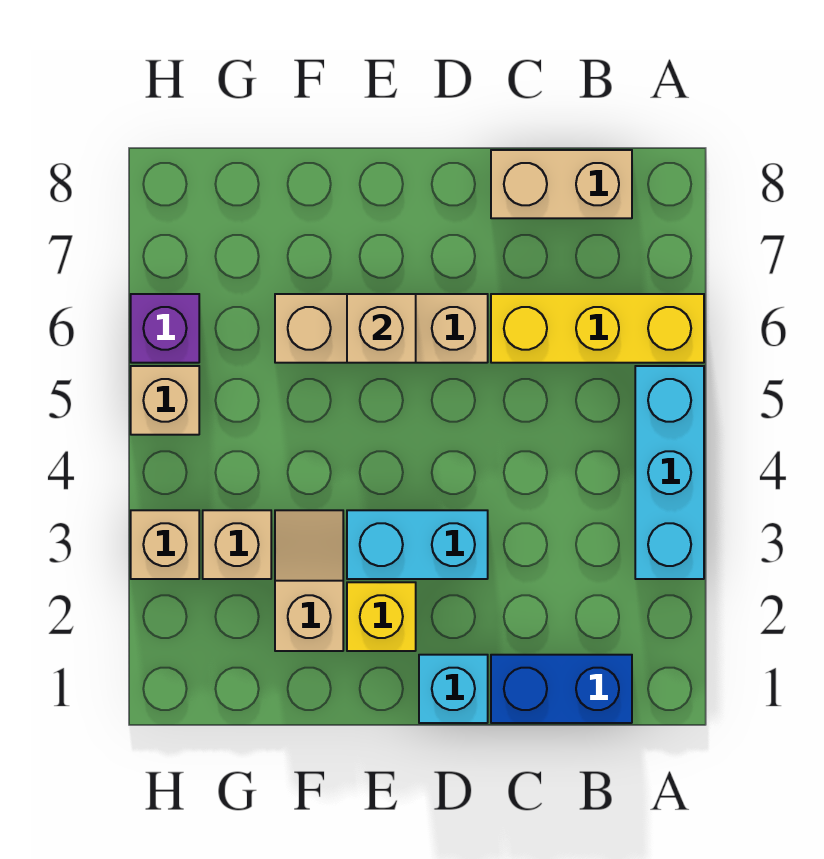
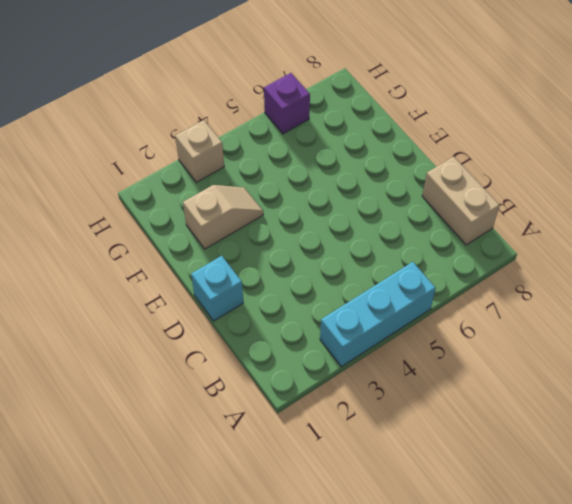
none -> yellow 1x3 brick [491,294,704,363]
none -> blue 1x2 brick [491,655,632,723]
none -> cyan 1x2 brick [347,510,488,579]

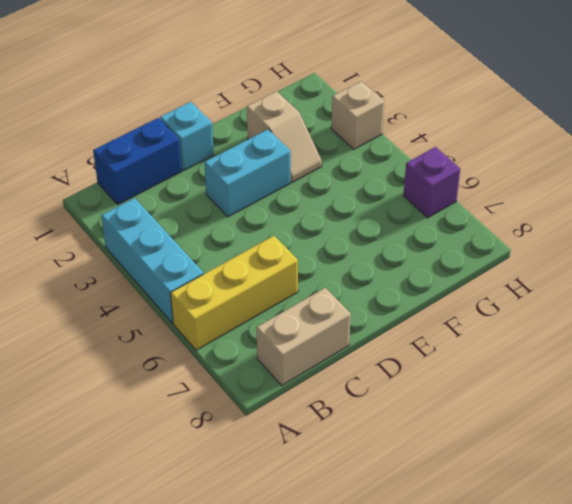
none -> tan 1x3 brick [275,294,488,363]
none -> yellow 1x1 brick [347,582,416,651]
none -> tan 1x1 brick [203,510,271,579]

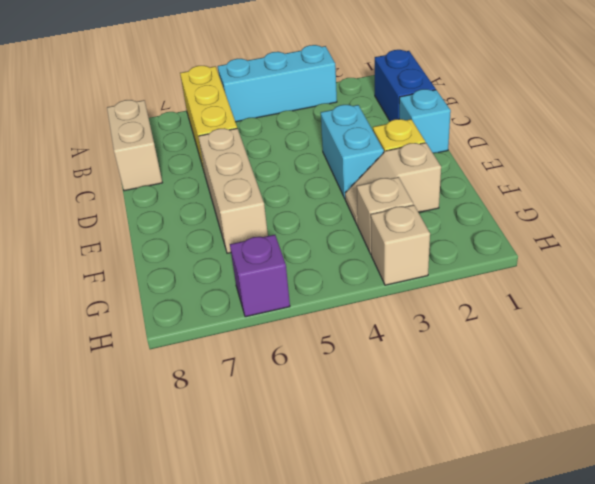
none -> tan 1x1 brick [131,366,199,435]
none -> tan 1x1 brick [347,294,416,363]

